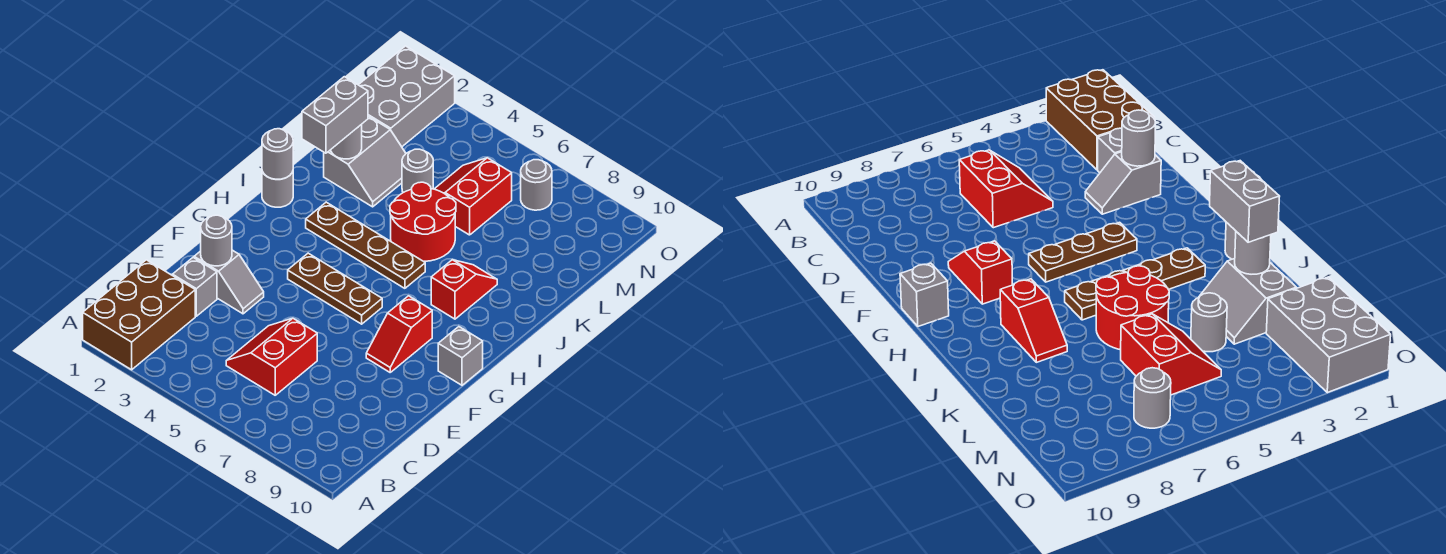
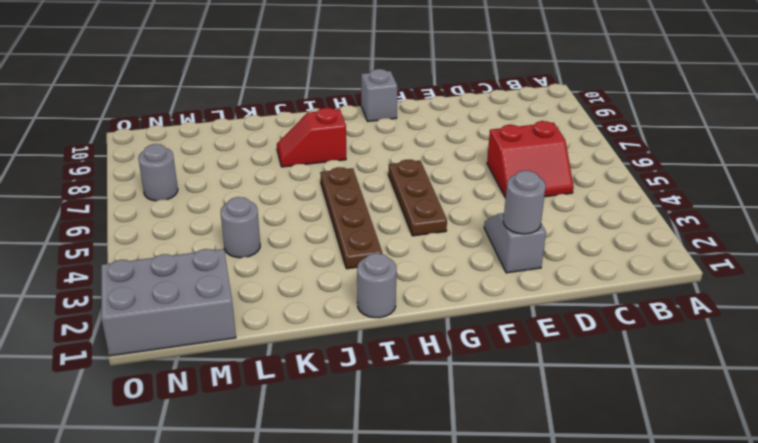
none -> brown 2x3 brick [83,260,195,370]
none -> grey 1x1 brick [173,257,217,316]
none -> red 1x2 slope [366,296,432,372]

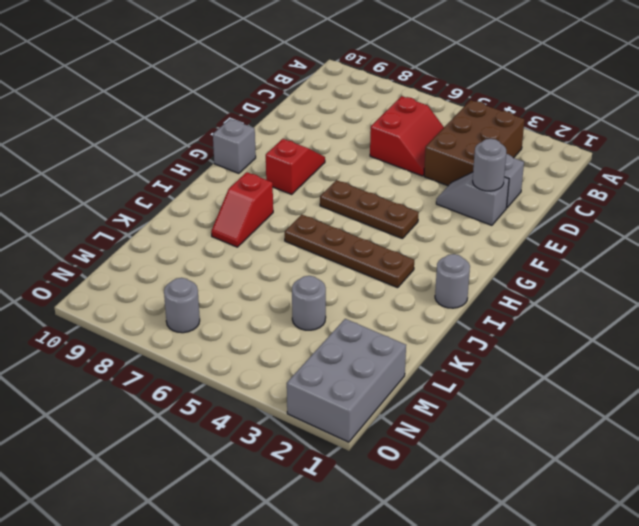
brown 2x3 brick [424,100,525,186] -> brown 2x3 brick moved to [83,260,195,370]
none -> red 2x2 round brick [390,182,456,261]
none -> grey 2x2 slope [324,116,406,207]
none -> red 2x2 slope [435,158,512,235]

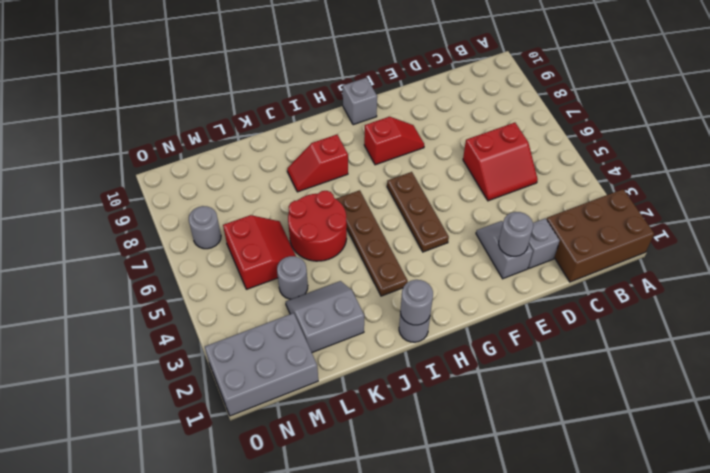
red 2x2 slope [223,215,296,289] -> red 2x2 slope turned to [435,158,512,235]
none -> grey 1x1 round brick [331,124,362,159]
none -> grey 1x2 brick [302,77,368,153]

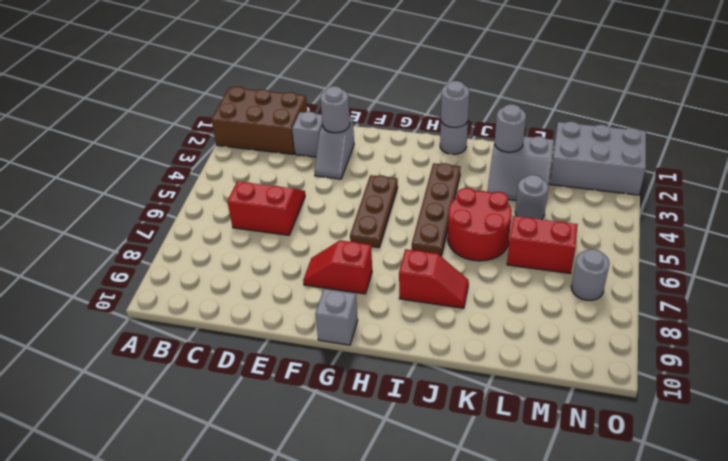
none -> grey 1x2 brick [302,77,368,153]

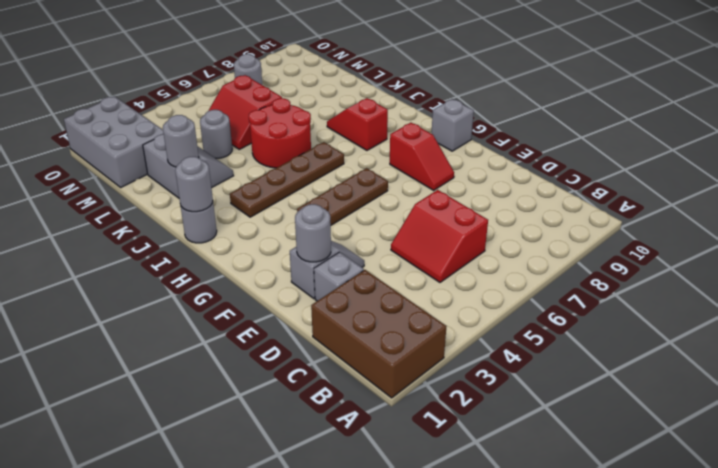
none -> grey 1x2 brick [302,77,368,153]

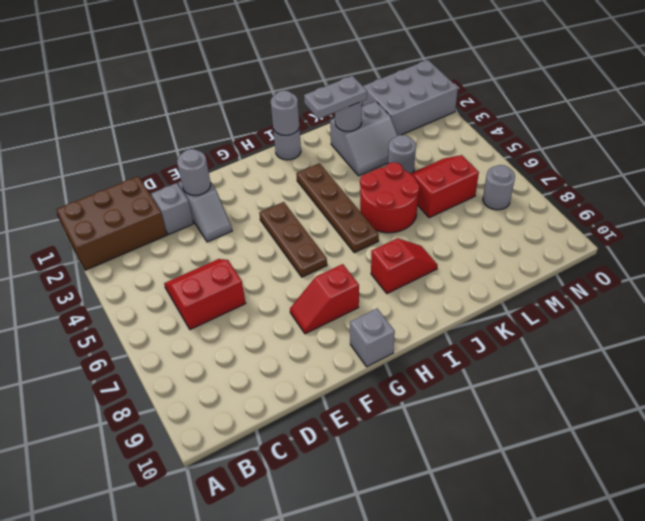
grey 1x2 plate [304,76,367,119] -> grey 1x2 brick [302,77,368,153]

